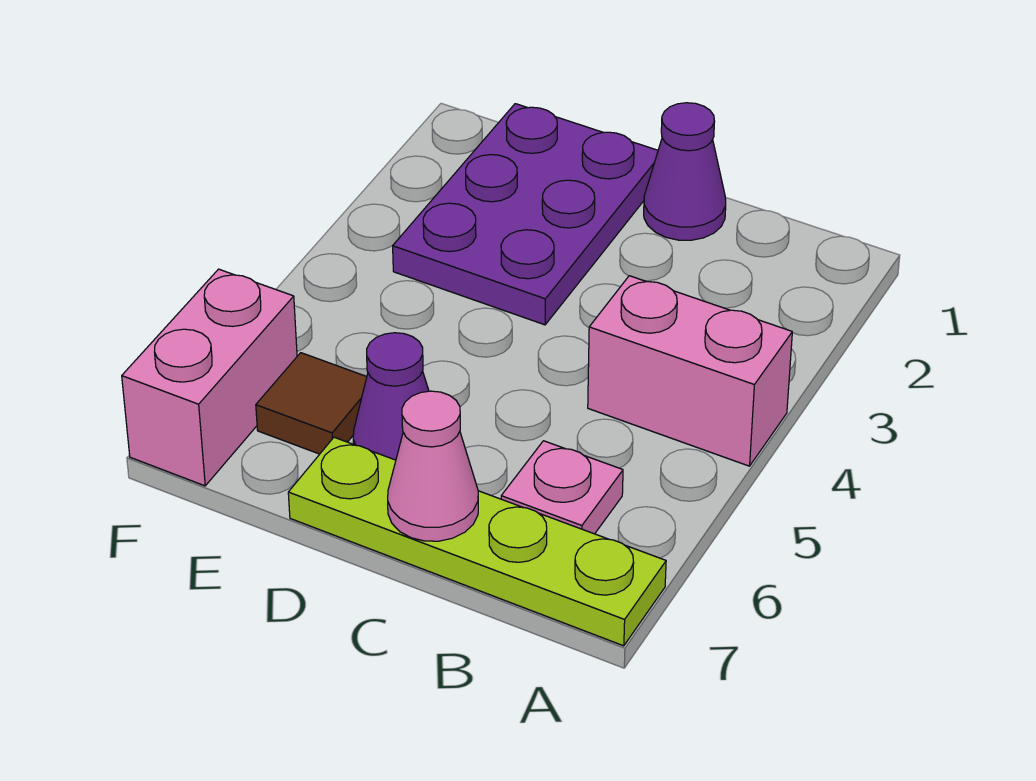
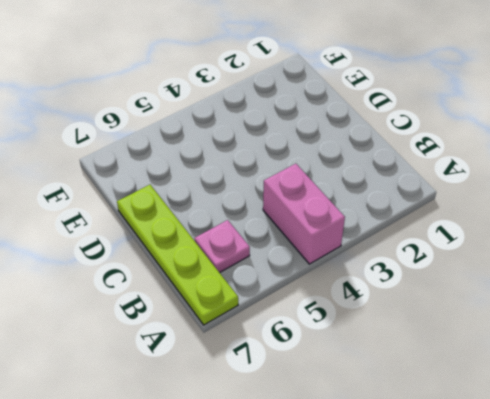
none -> purple 1x1 cone [644,103,726,240]
none -> purple 2x3 plate [393,104,658,325]

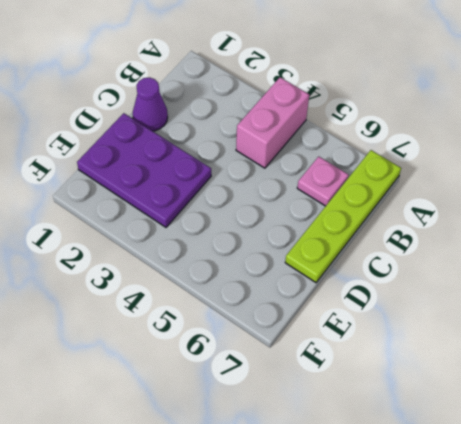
none -> purple 1x1 cone [353,333,429,460]
none -> brown 1x1 tile [256,353,367,454]

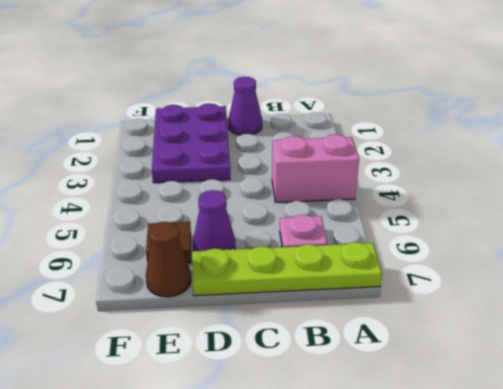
brown 1x1 cone [146,222,191,297] -> none
none -> pink 1x2 brick [122,269,297,486]
none -> pink 1x1 cone [388,391,478,541]

